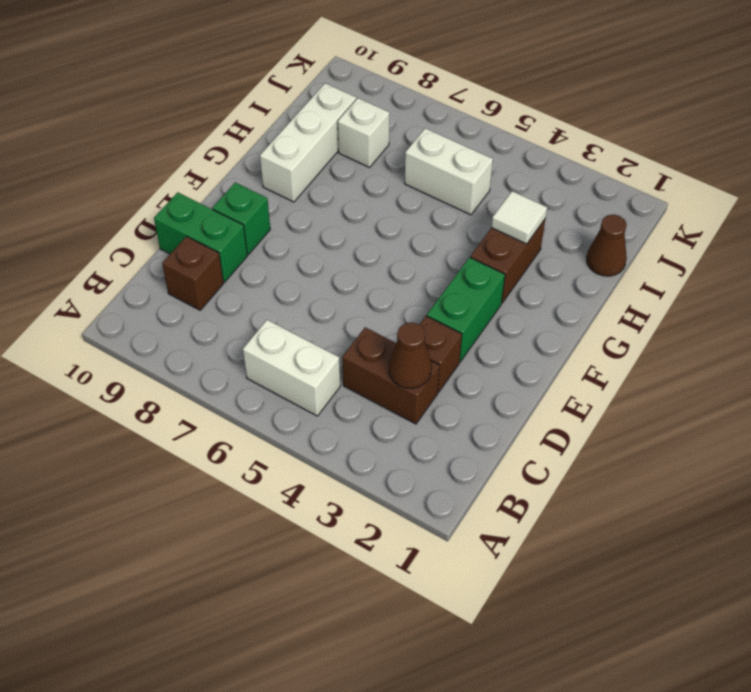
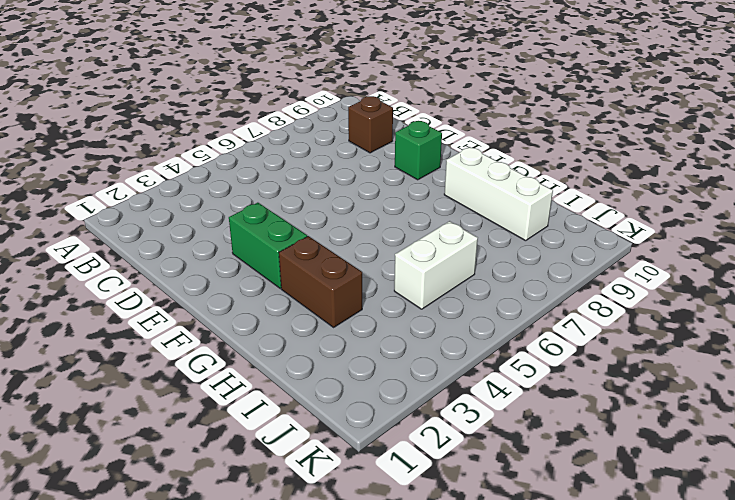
none -> white 1x2 brick [243,320,340,416]
none -> brown 1x2 brick [342,327,439,424]
none -> brown 1x1 brick [419,316,462,392]

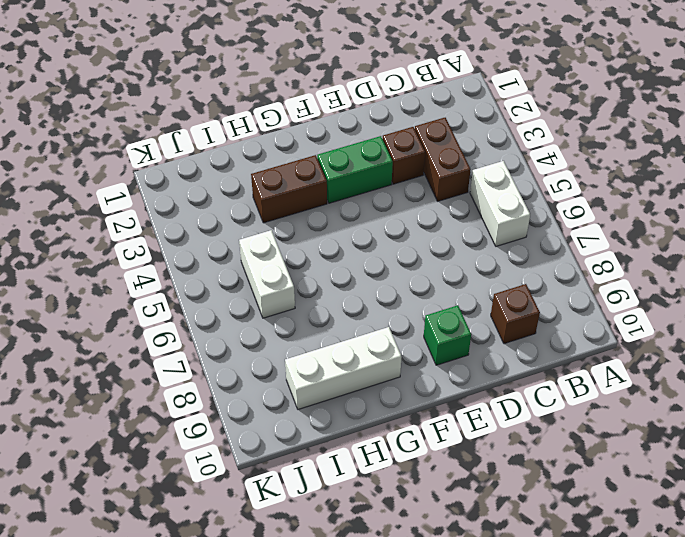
none -> green 1x2 brick [154,192,247,282]
none -> brown 1x1 cone [587,214,627,276]
none -> white 1x1 brick [338,98,390,167]

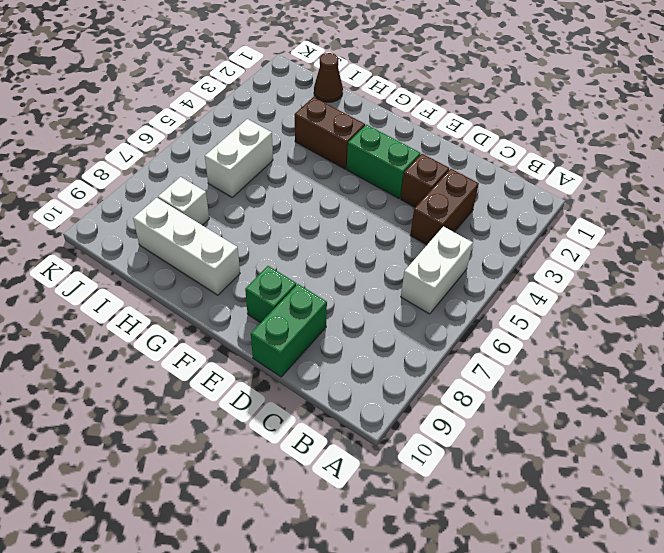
none -> brown 1x1 brick [162,236,224,310]
none -> brown 1x1 cone [389,322,432,388]
none -> white 1x1 tile [491,191,547,244]

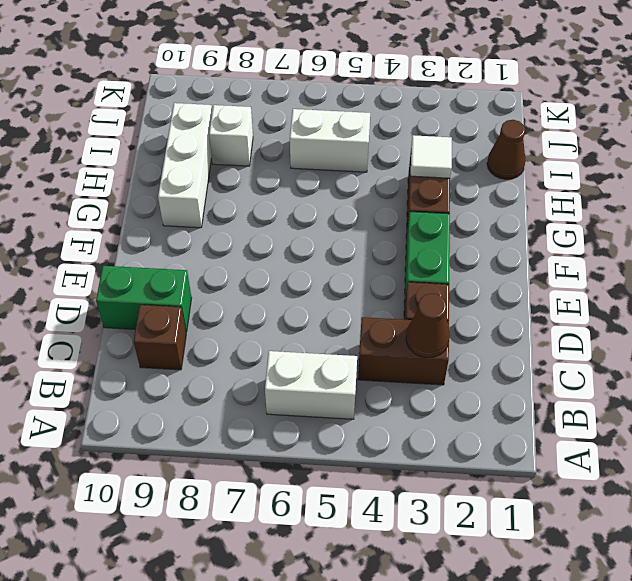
none -> green 1x1 brick [212,182,270,255]

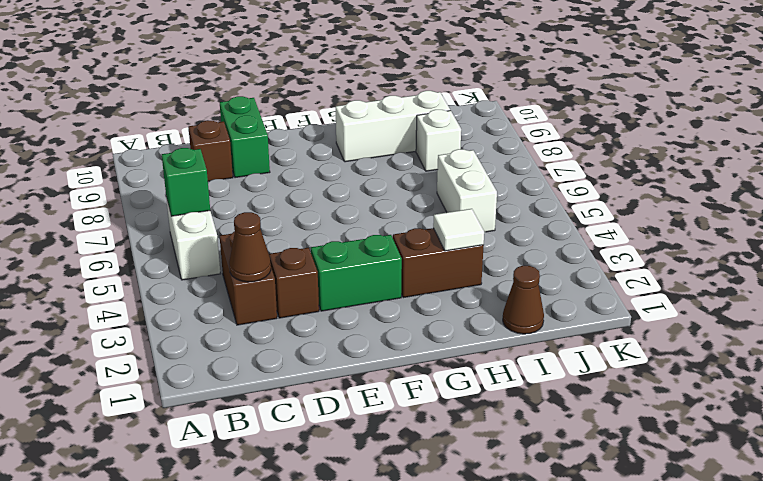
green 1x1 brick [162,148,210,216] -> green 1x1 brick moved to [212,182,270,255]

